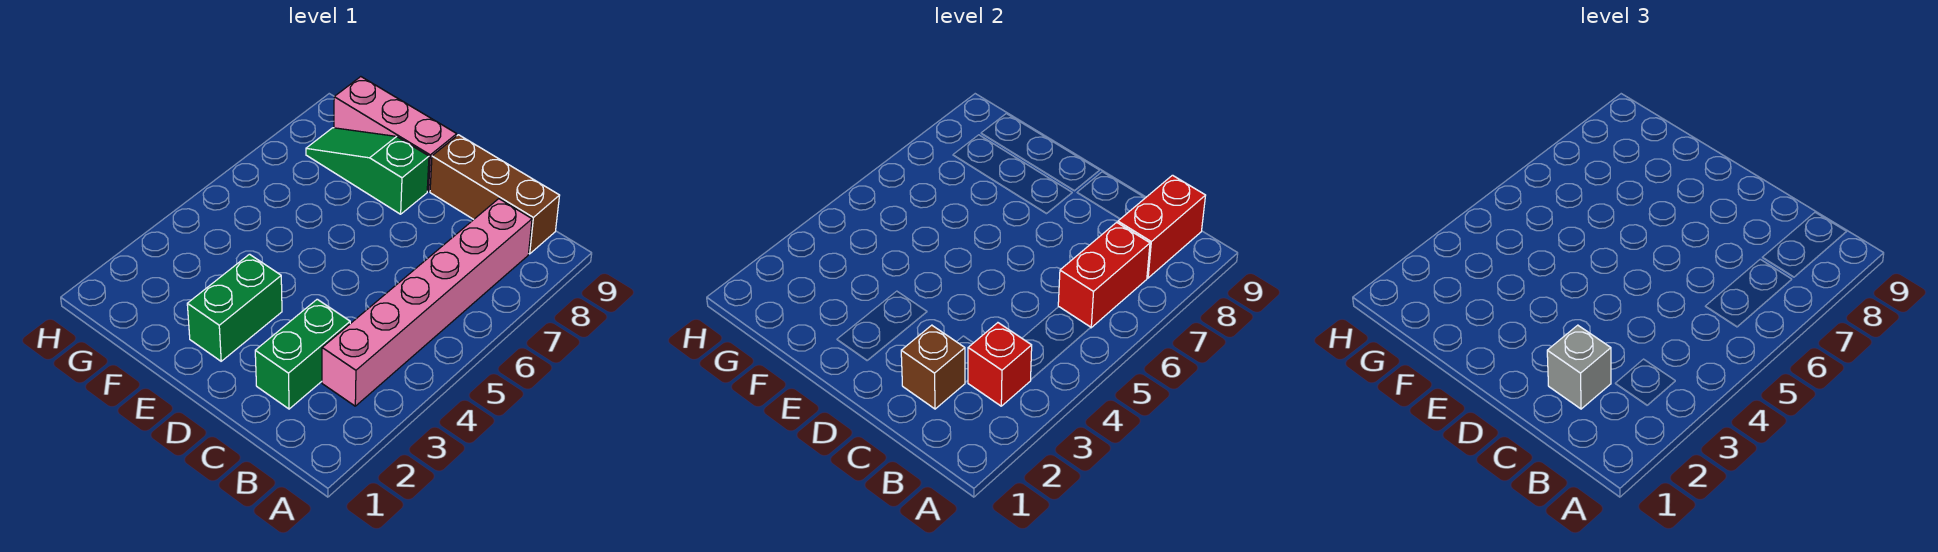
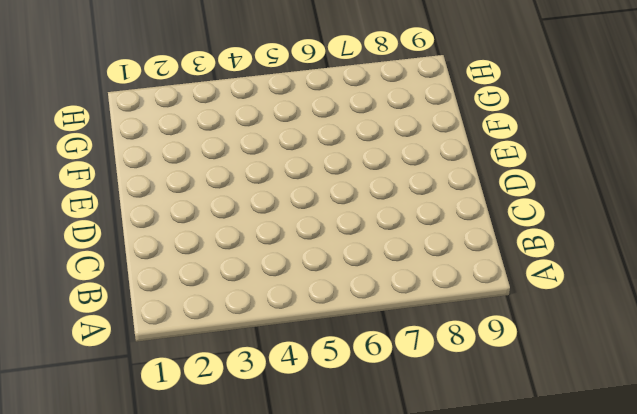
none -> pink 1x6 brick [322,199,532,406]
none -> brown 1x3 brick [430,135,560,254]

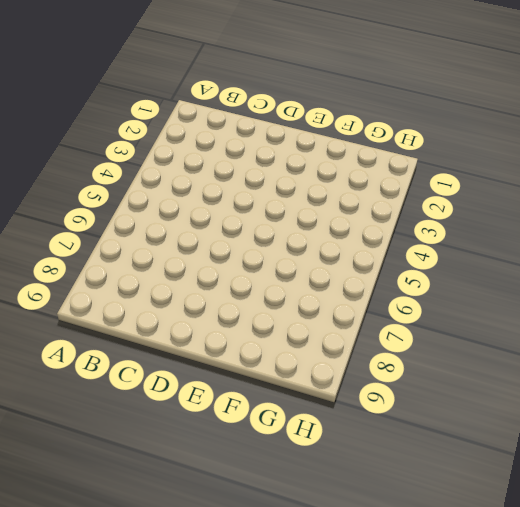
none -> pink 1x6 brick [322,199,532,406]
none -> brown 1x3 brick [430,135,560,254]

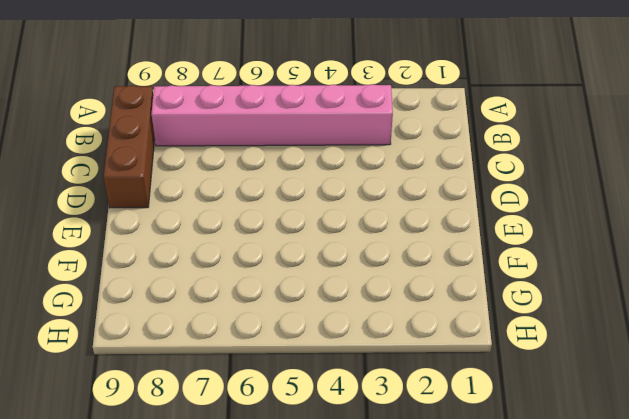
none -> green 1x2 brick [255,299,350,409]
none -> green 1x2 brick [187,254,282,361]

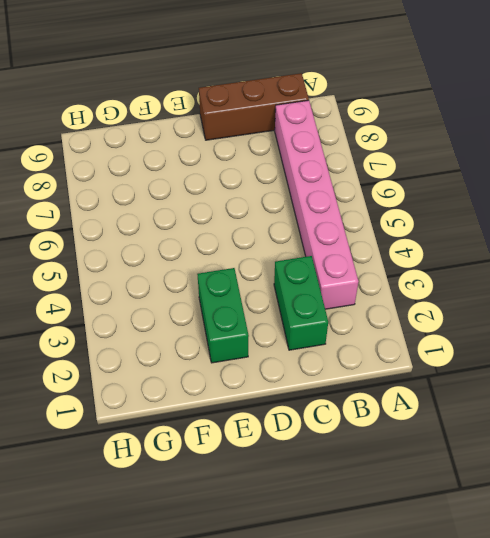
none -> green 1x3 slope [306,128,429,214]
none -> pink 1x3 brick [334,77,457,191]

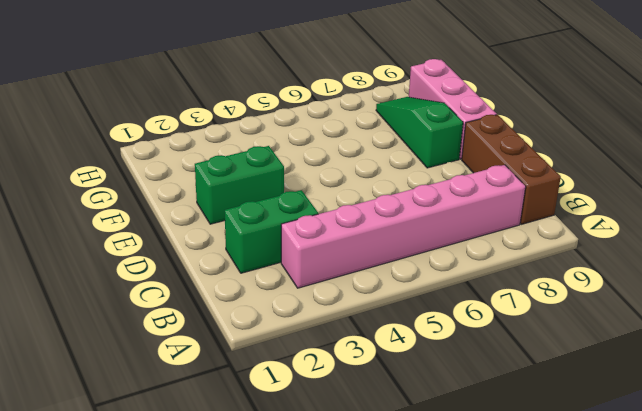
none -> red 1x1 brick [968,323,1032,406]
none -> red 1x2 brick [1058,222,1150,328]

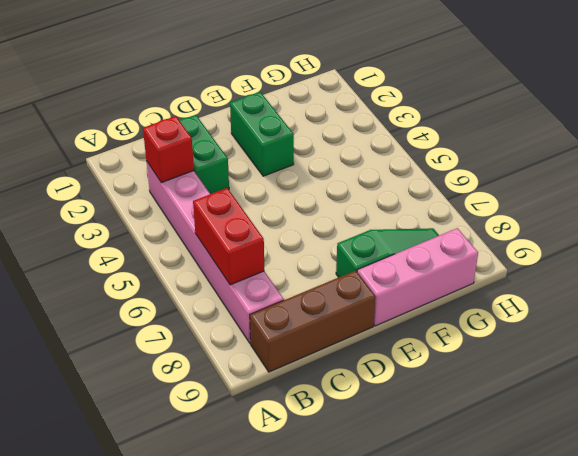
none -> red 1x2 brick [1118,175,1206,278]
none -> brown 1x1 brick [901,325,965,409]

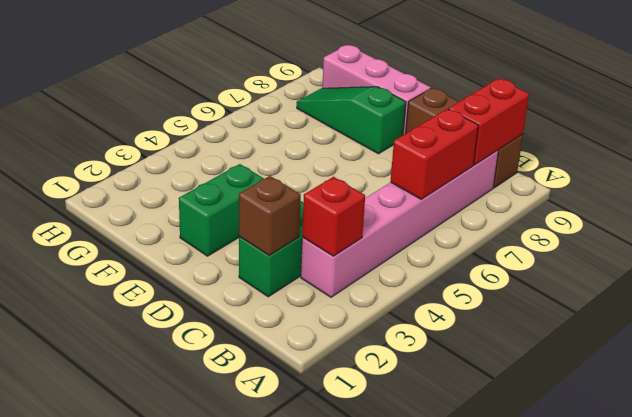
none -> grey 1x1 brick [1547,325,1611,409]

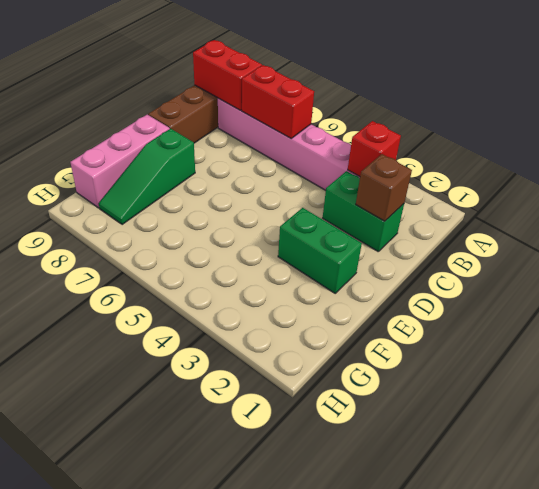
none -> grey 1x1 brick [1547,325,1611,409]

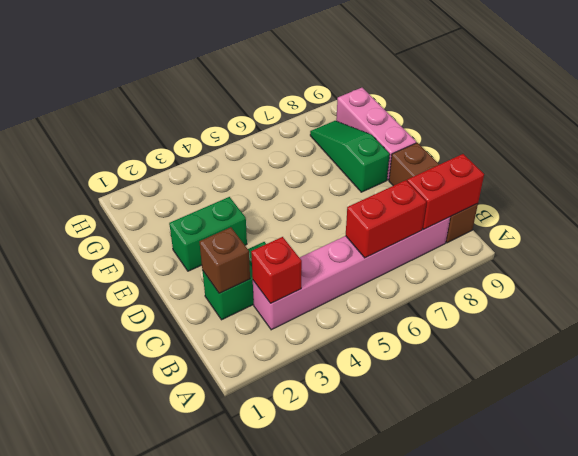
none -> grey 1x1 brick [1547,325,1611,409]

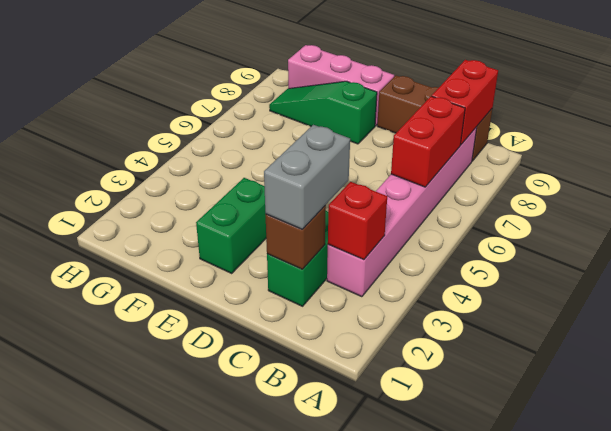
grey 1x2 brick [264,125,350,229] -> grey 1x1 brick [1547,325,1611,409]

